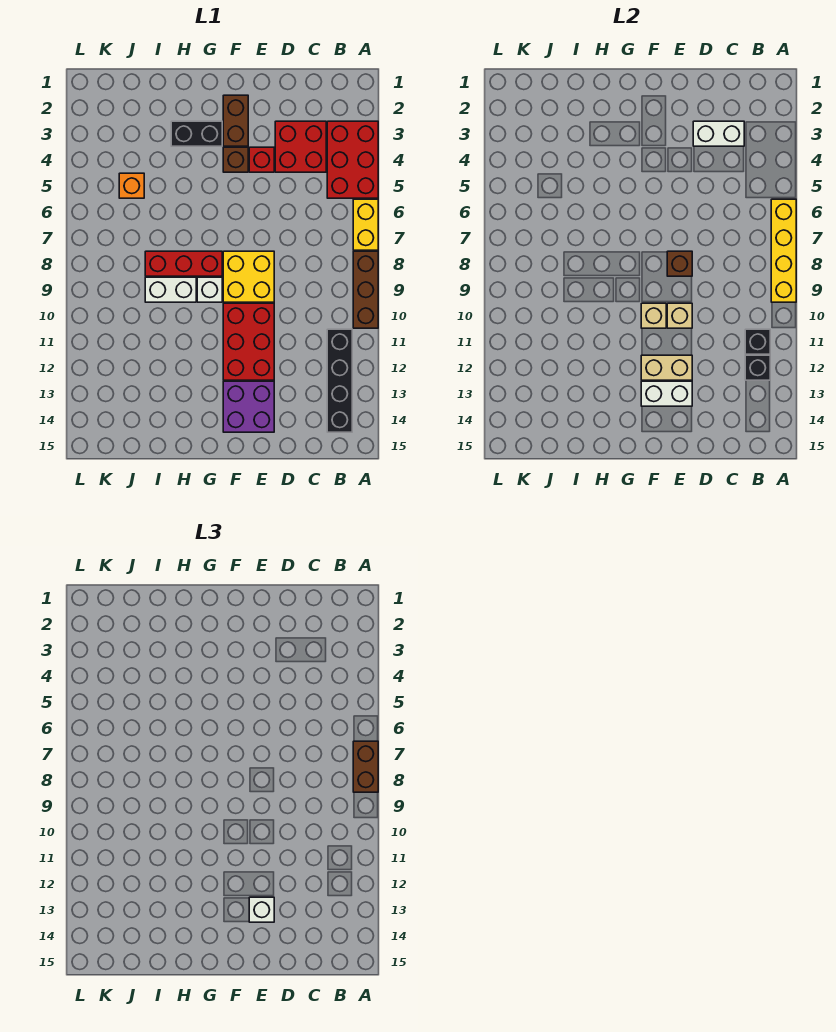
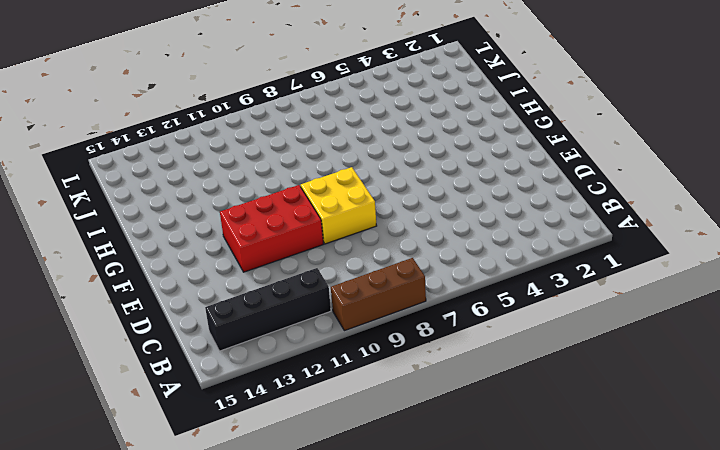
none -> red 2x3 brick [327,121,378,198]
none -> yellow 1x2 brick [353,199,378,250]
none -> red 2x2 brick [275,121,326,172]

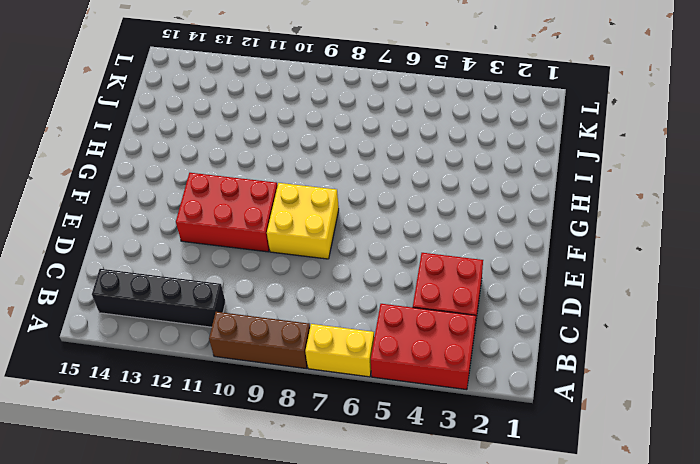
none -> red 1x1 brick [249,147,274,172]
none -> purple 2x2 brick [223,381,274,432]
none -> brown 1x2 brick [223,95,248,146]

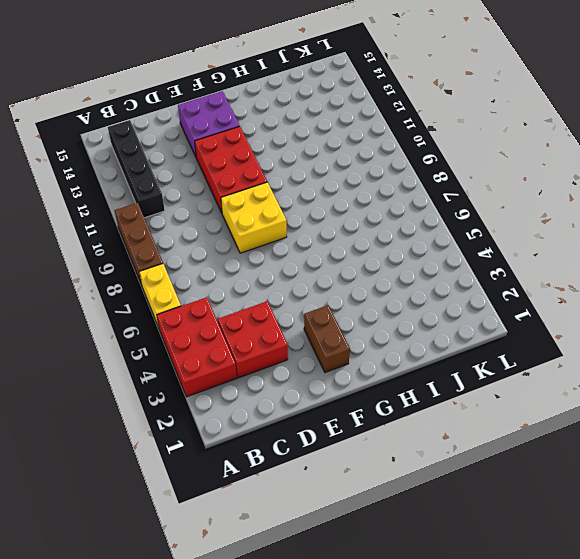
none -> red 1x1 brick [249,147,274,172]
none -> brown 1x1 brick [223,147,248,172]
none -> black 1x2 brick [171,121,222,146]

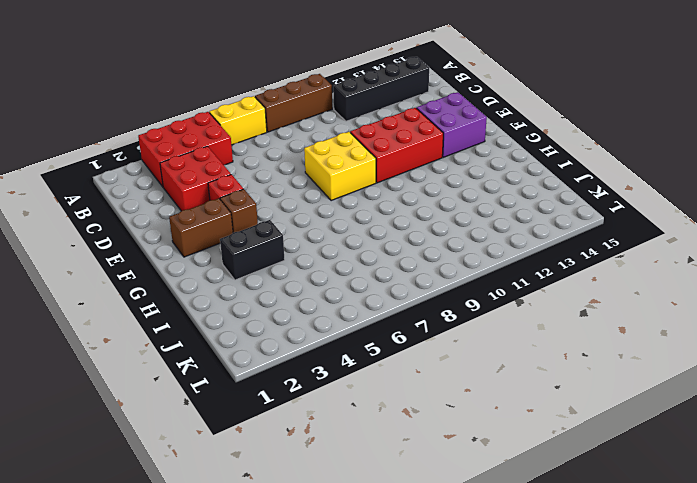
black 1x2 brick [220,220,285,280] -> black 1x2 brick turned to [171,121,222,146]
none -> red 1x3 brick [145,251,222,276]
none -> white 1x1 brick [197,277,222,302]
none -> white 1x2 brick [145,277,196,302]

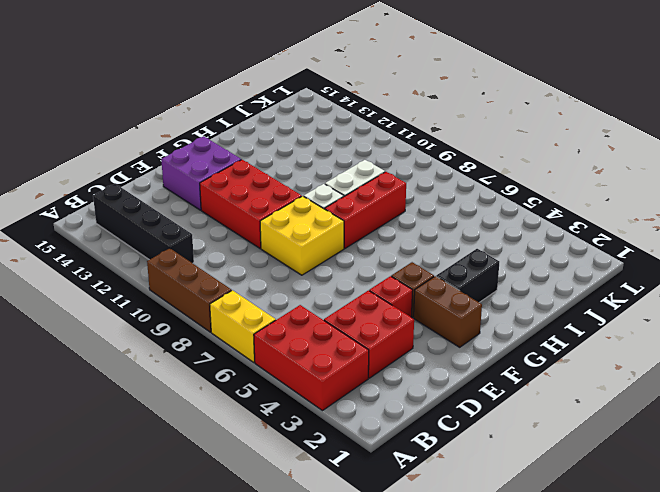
none -> orange 1x1 brick [119,173,144,198]
none -> yellow 1x4 brick [771,199,796,302]
none -> black 1x1 brick [745,329,770,354]

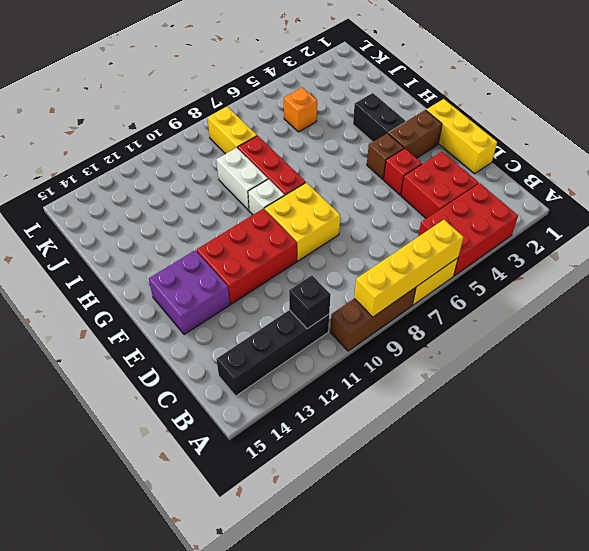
yellow 1x3 brick [426,99,497,174] -> none
yellow 1x2 brick [208,107,257,154] -> none
none -> black 1x1 brick [745,355,770,380]
none -> white 1x2 brick [693,121,744,146]
none -> brown 1x1 brick [667,251,692,276]

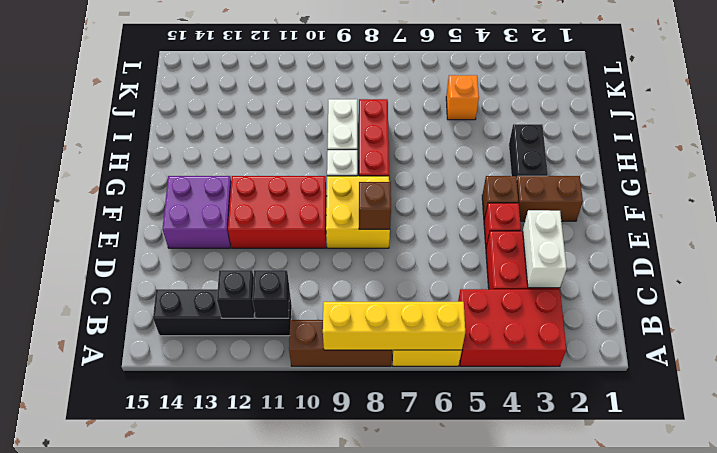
none -> tan 1x1 brick [667,303,692,328]
none -> tan 1x2 brick [641,355,692,380]
none -> white 1x2 brick [641,381,692,406]

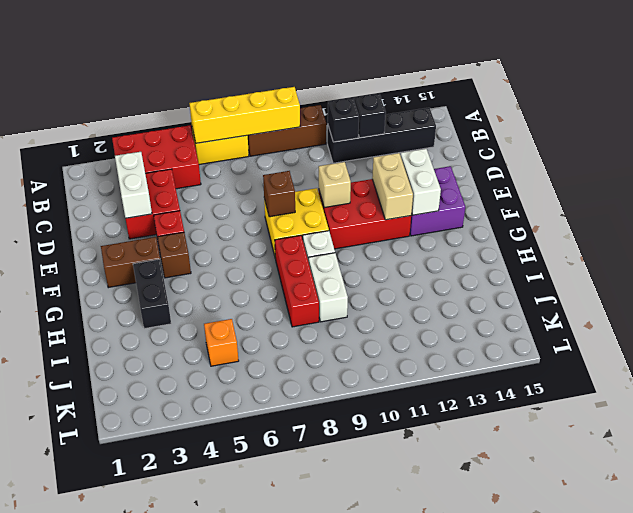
none -> tan 1x1 brick [641,303,666,328]
none -> brown 1x2 brick [353,741,378,792]
none -> white 1x1 brick [249,897,274,922]

